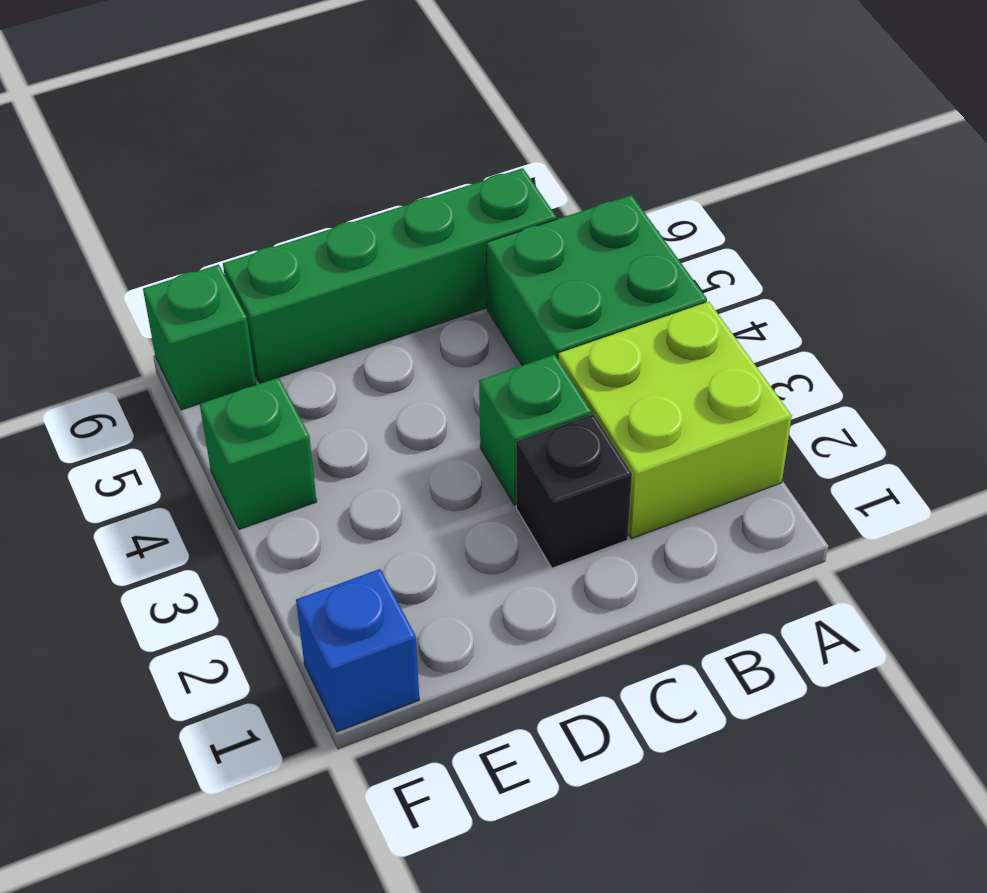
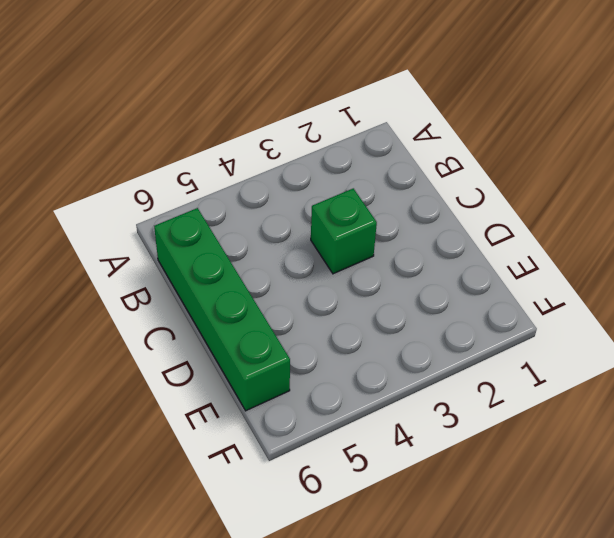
none -> lime 2x2 brick [558,302,792,539]
none -> green 2x2 brick [487,195,707,366]

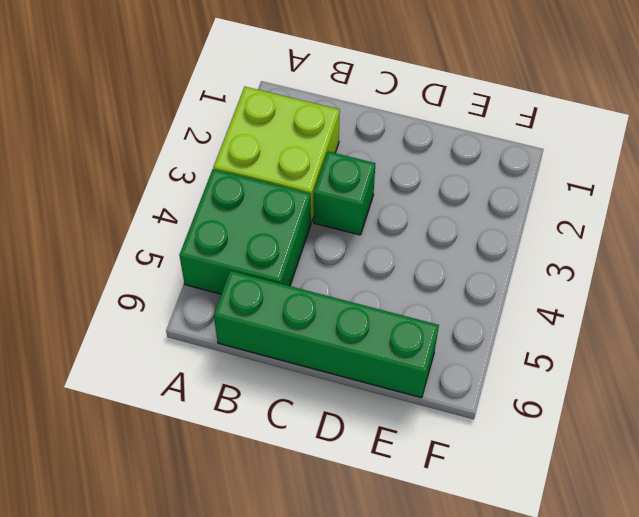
none -> black 1x1 brick [516,414,632,568]
none -> blue 1x1 brick [296,569,420,732]

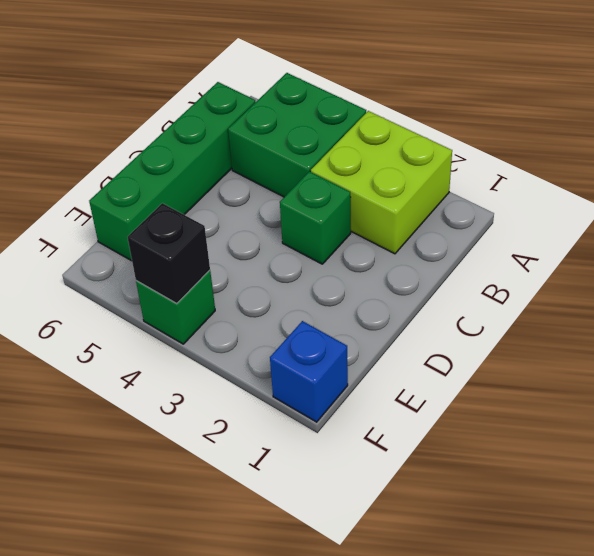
black 1x1 brick [128,203,210,304] -> black 1x1 brick moved to [516,414,632,568]
none -> green 1x1 brick [143,265,256,410]

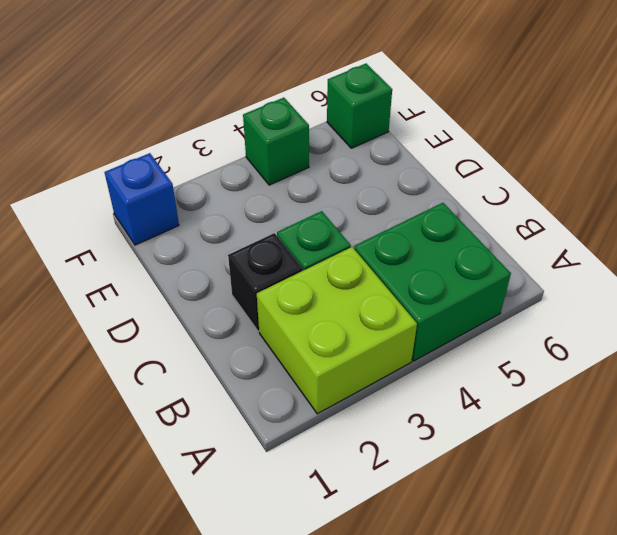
none -> green 1x4 brick [223,168,556,384]

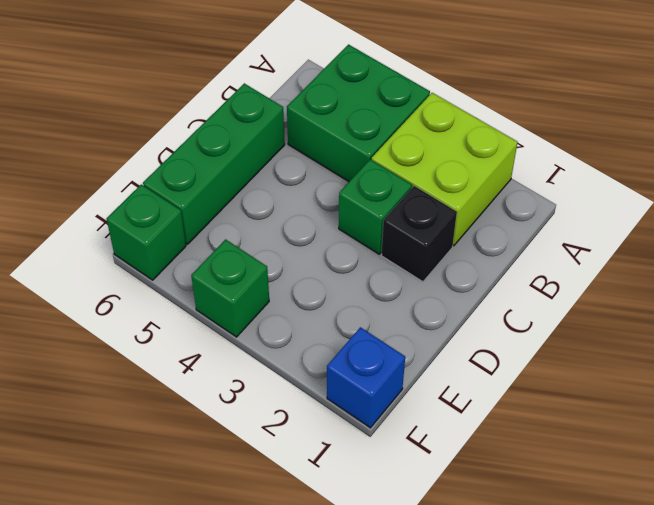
green 1x3 brick [143,83,285,244] -> green 1x4 brick [223,168,556,384]

